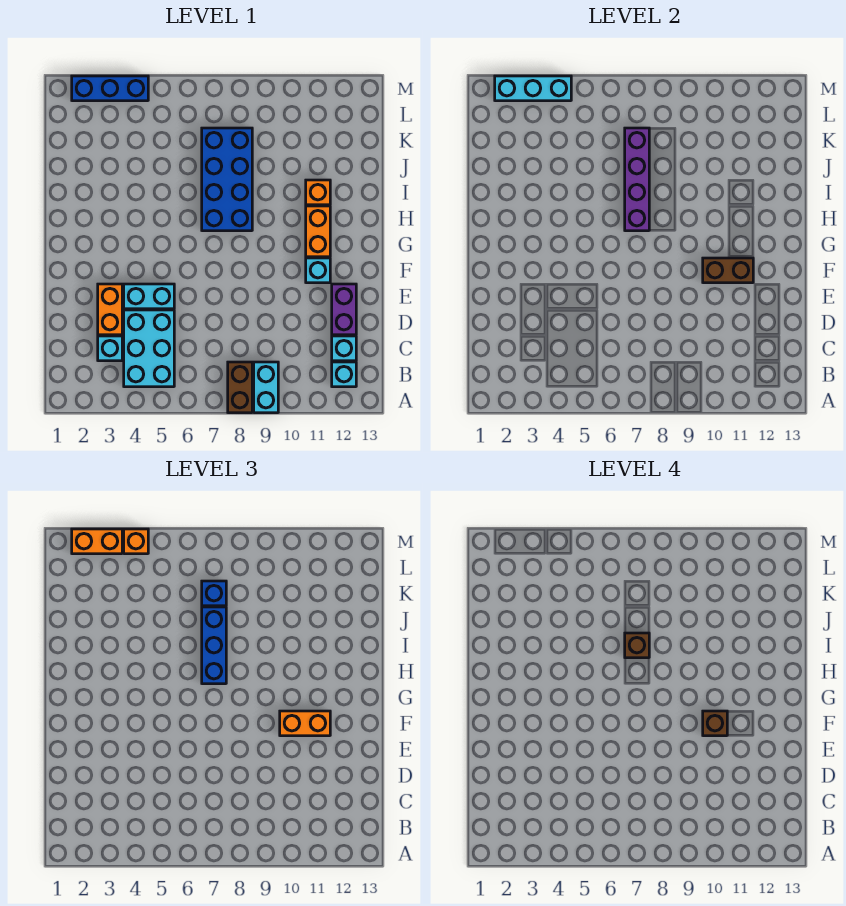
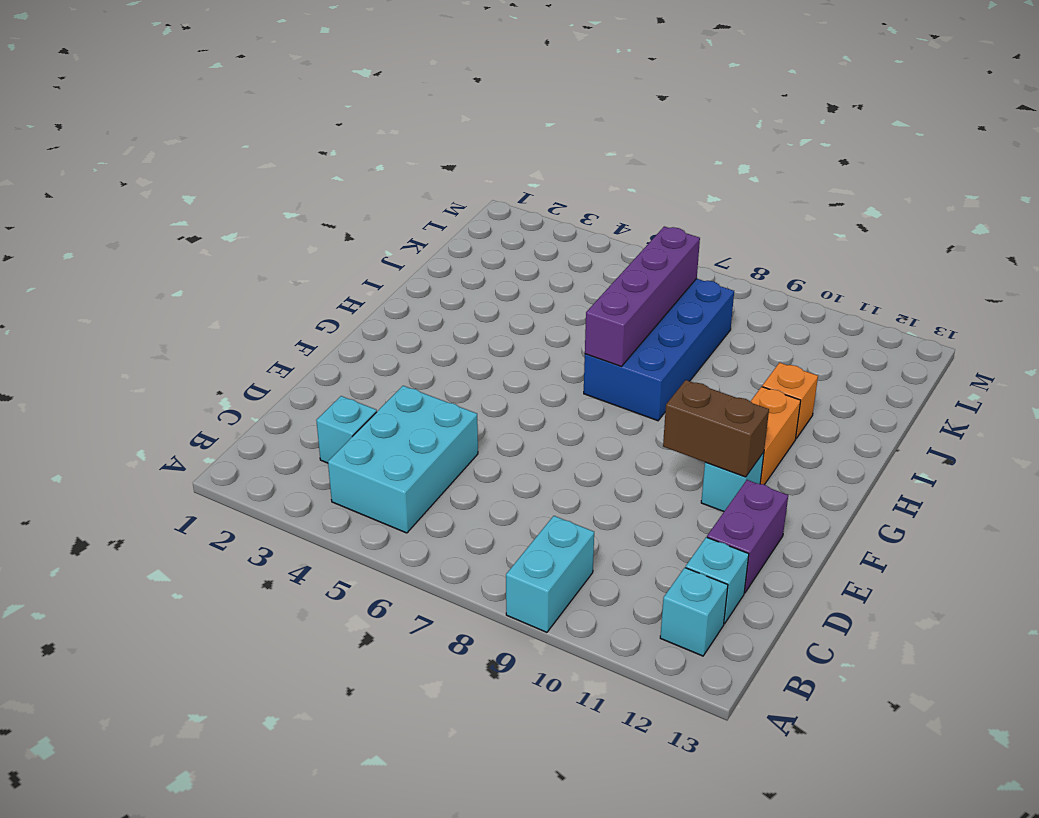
none -> brown 1x2 brick [228,362,252,413]
none -> orange 1x2 brick [98,284,122,335]
none -> cyan 1x2 brick [124,284,174,309]

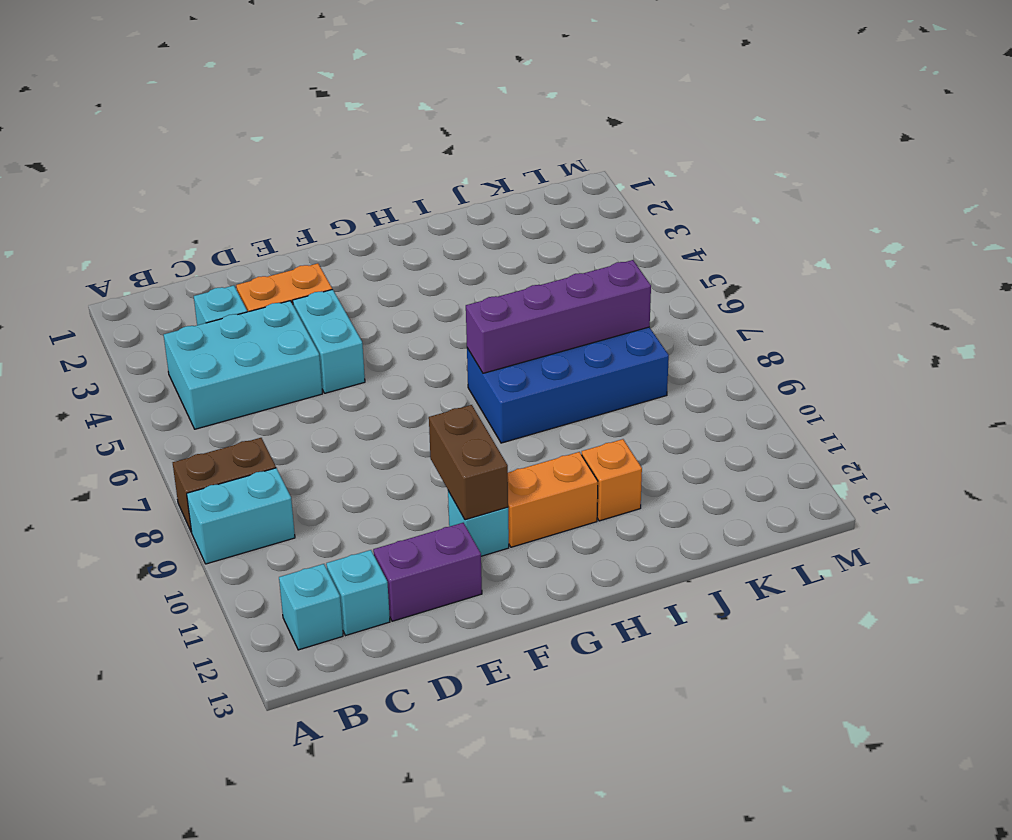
none -> blue 1x3 brick [72,76,148,101]
none -> cyan 1x3 brick [495,76,571,101]
none -> orange 1x2 brick [280,711,330,736]

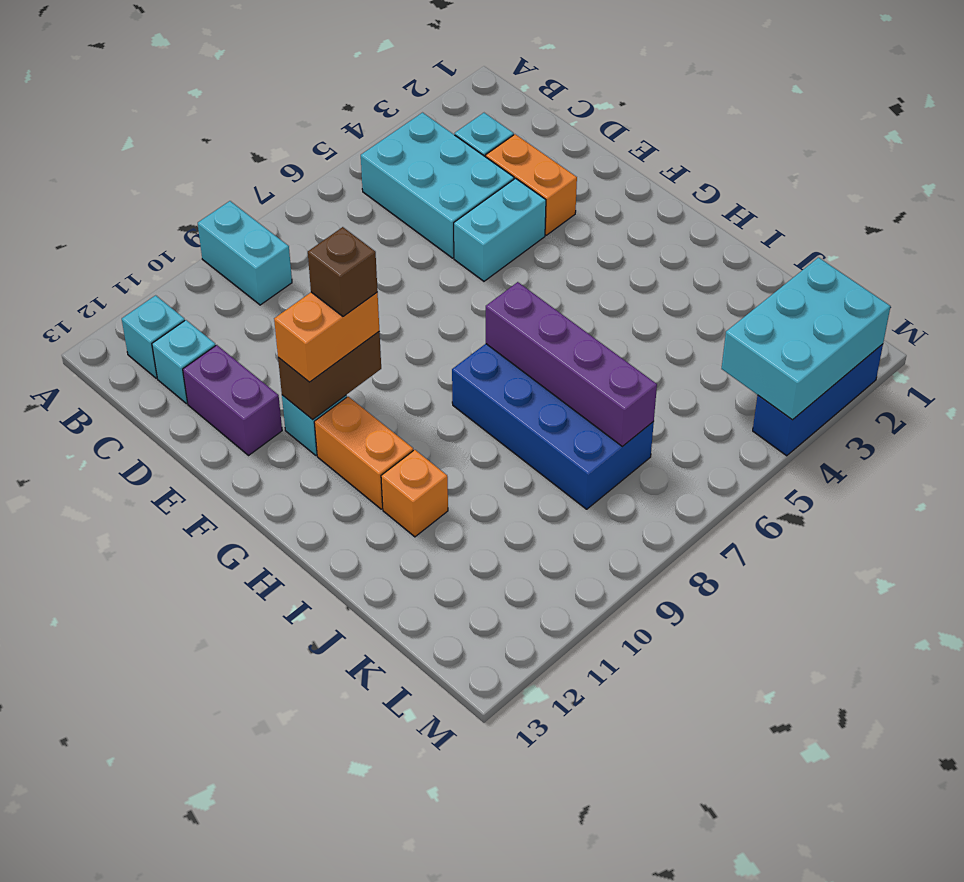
cyan 2x3 brick [722,258,891,420] -> cyan 1x3 brick [495,76,571,101]
none -> brown 1x2 brick [228,362,252,413]
none -> blue 1x3 brick [202,607,226,684]
none -> blue 1x1 brick [202,581,226,606]

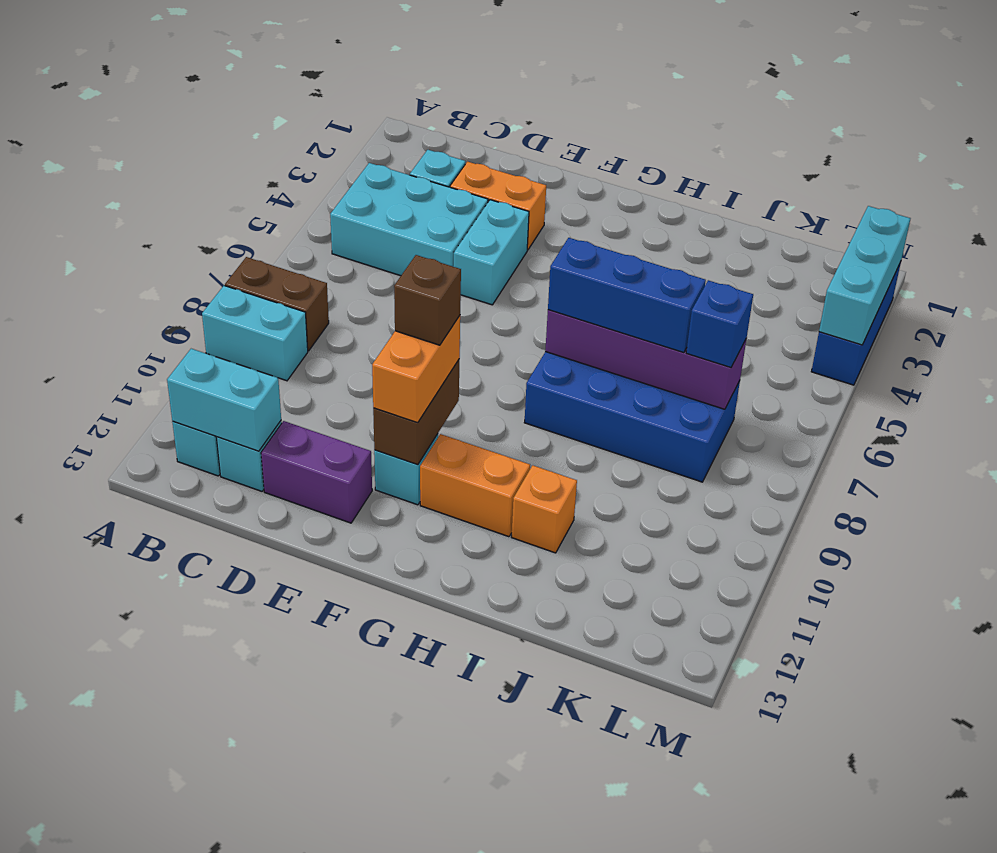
cyan 1x2 brick [167,349,281,451] -> none
none -> orange 1x2 brick [72,529,122,554]
none -> orange 1x1 brick [124,529,148,554]
none -> brown 1x1 brick [625,633,649,658]

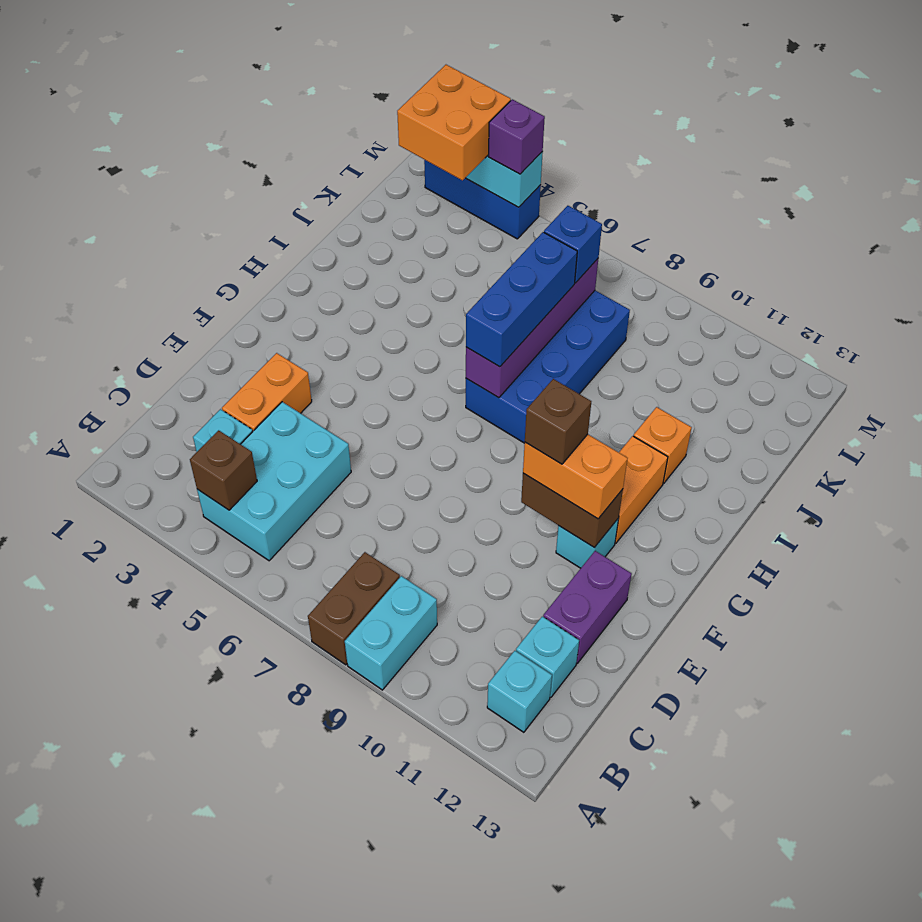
brown 1x1 brick [190,430,257,510] -> brown 1x1 brick moved to [625,633,649,658]
orange 2x2 brick [397,65,511,180] -> orange 1x2 brick [72,529,122,554]
purple 1x1 brick [488,99,545,174] -> orange 1x1 brick [124,529,148,554]
none -> cyan 1x2 brick [124,284,174,309]

